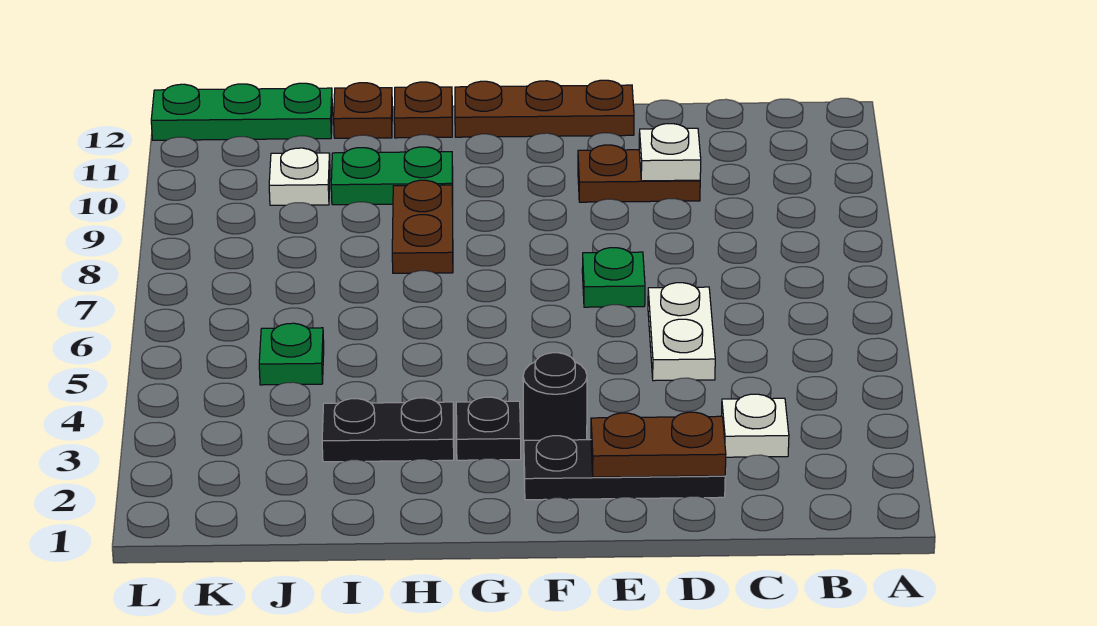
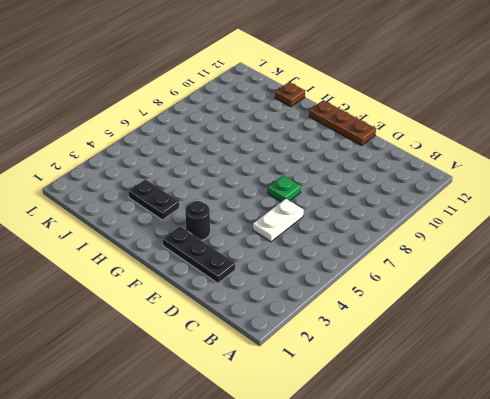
none -> white 1x1 plate [721,394,789,457]
none -> brown 1x2 plate [578,145,700,202]
none -> black 1x1 plate [456,397,521,460]

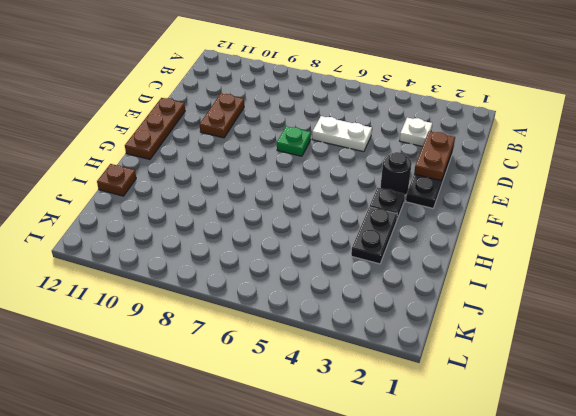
none -> brown 1x2 plate [392,180,453,273]
none -> green 1x2 plate [331,147,453,205]
none -> brown 1x1 plate [394,82,452,138]

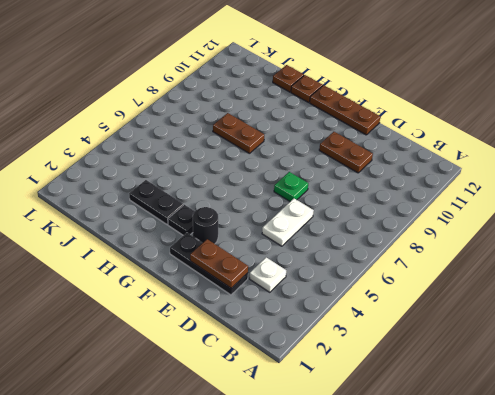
brown 1x2 plate [213,113,264,154] -> brown 1x2 plate turned to [392,180,453,273]
none -> green 1x2 plate [331,147,453,205]
none -> green 1x1 plate [259,323,324,385]
none -> white 1x1 plate [269,148,330,205]

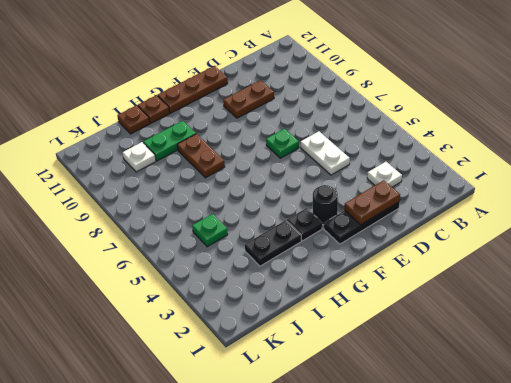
none -> green 1x3 plate [151,83,332,140]
none -> white 1x1 plate [639,124,701,181]

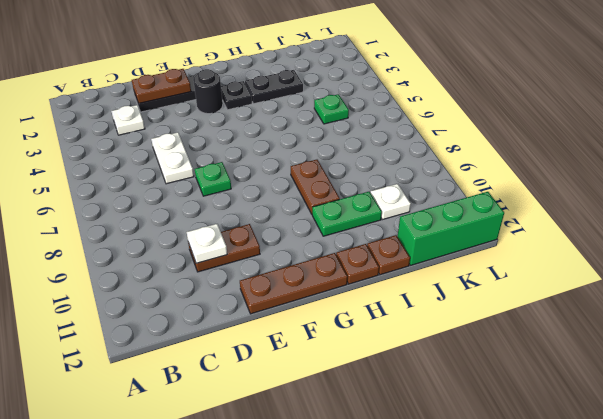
green 1x3 brick [397,192,504,265] -> green 1x3 plate [151,83,332,140]

